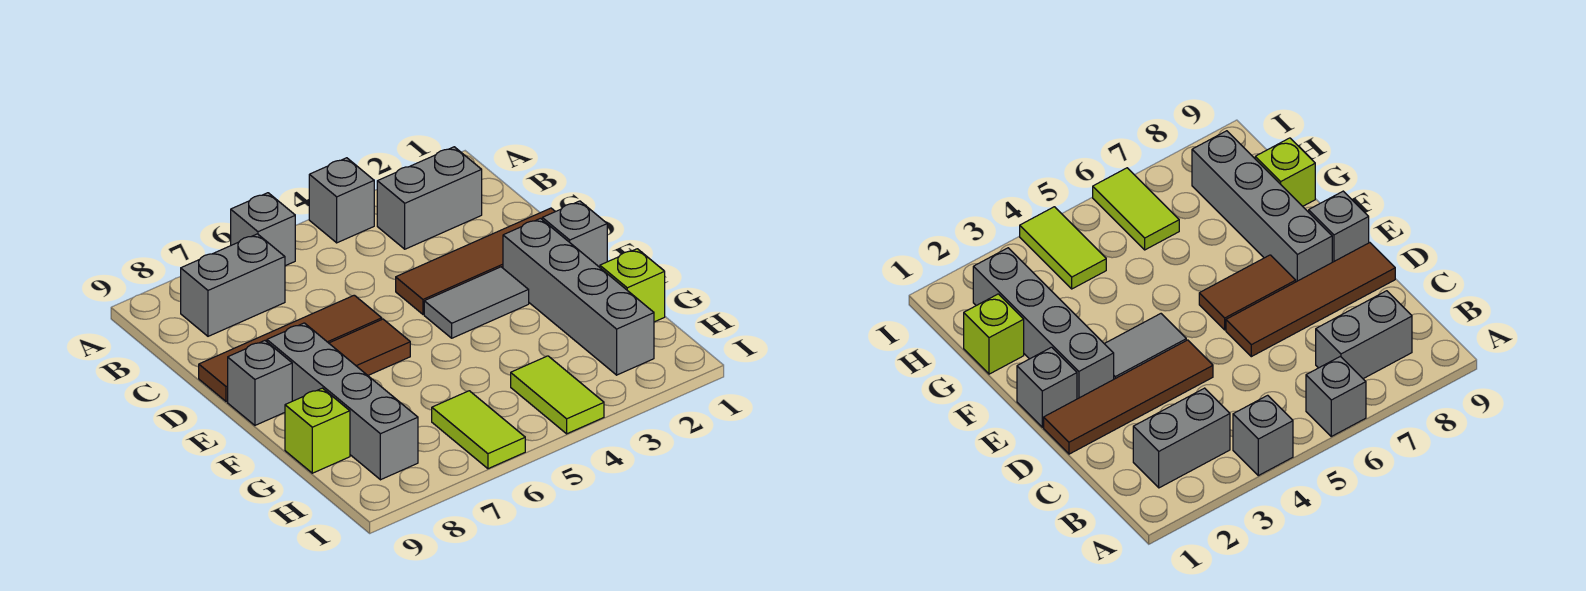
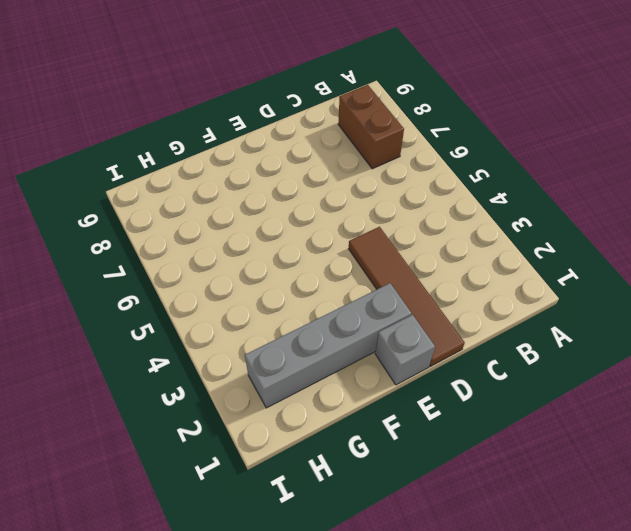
brown 1x2 brick [338,85,404,169] -> grey 1x2 brick [180,234,285,336]
none -> grey 1x1 brick [309,158,374,243]
none -> grey 1x1 brick [231,193,295,266]
none -> grey 1x2 brick [377,147,482,249]

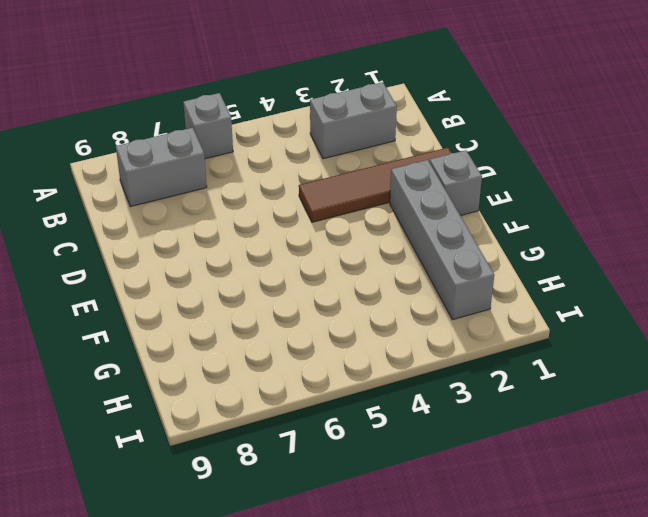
none -> grey 1x1 brick [309,158,374,243]
none -> brown 1x4 tile [199,295,382,402]
none -> grey 1x2 tile [424,267,529,338]

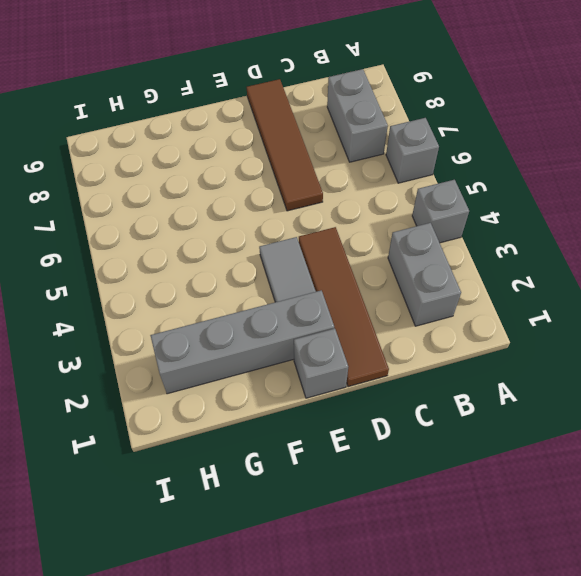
none -> brown 1x2 tile [329,319,410,375]
none -> grey 1x4 brick [267,323,418,480]
none -> grey 1x1 brick [228,341,292,425]

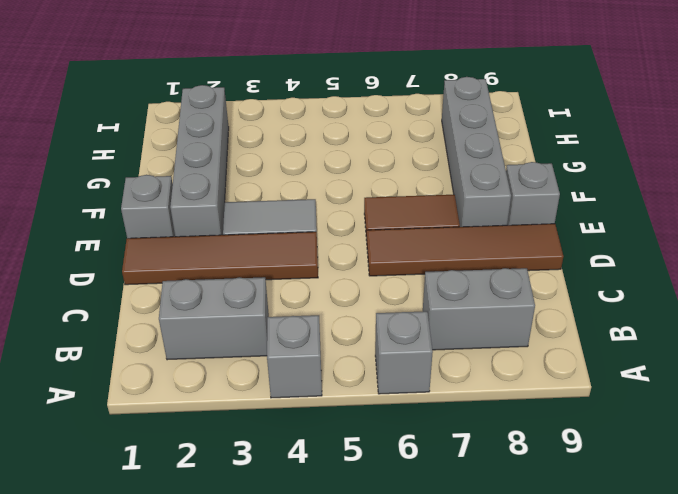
none -> lime 1x1 brick [600,249,665,322]
none -> lime 1x1 brick [285,388,350,473]
none -> lime 1x2 tile [511,356,604,434]

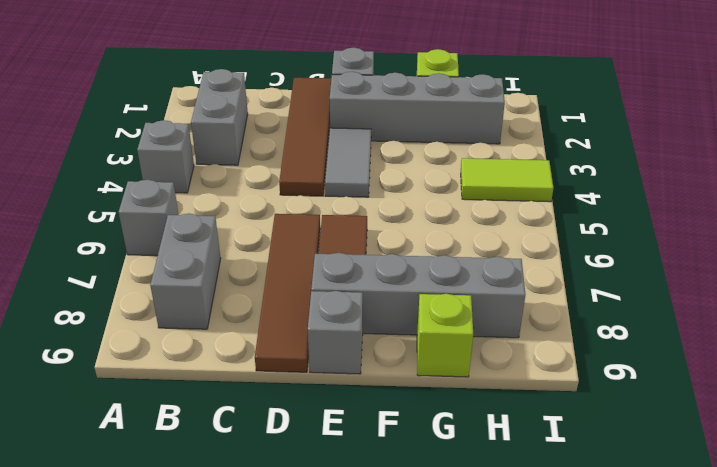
none -> lime 1x2 tile [432,391,525,469]

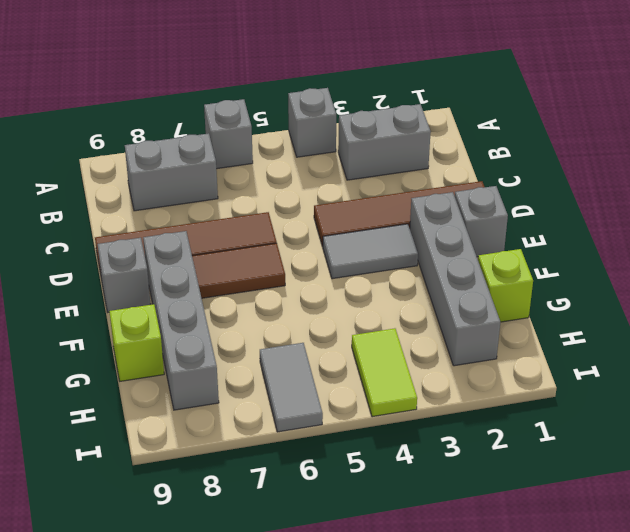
grey 1x2 tile [260,343,323,432] -> lime 1x2 tile [432,391,525,469]

